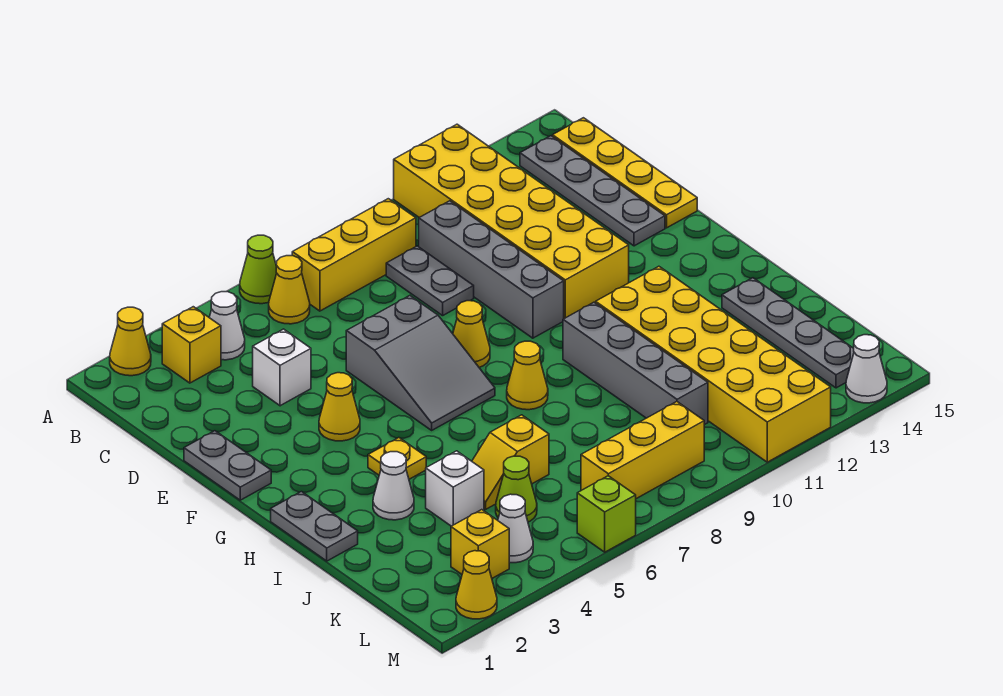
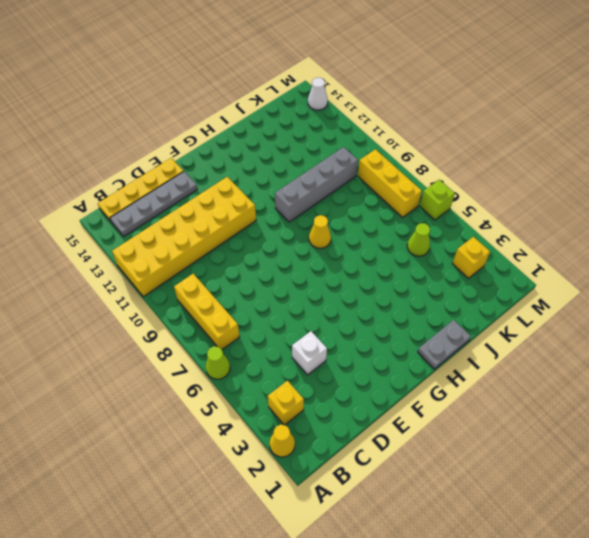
none -> white 1x1 cone [209,292,245,360]
none -> yellow 1x1 cone [269,256,310,324]
none -> grey 1x2 plate [386,246,474,316]
none -> grey 1x4 brick [419,201,564,338]

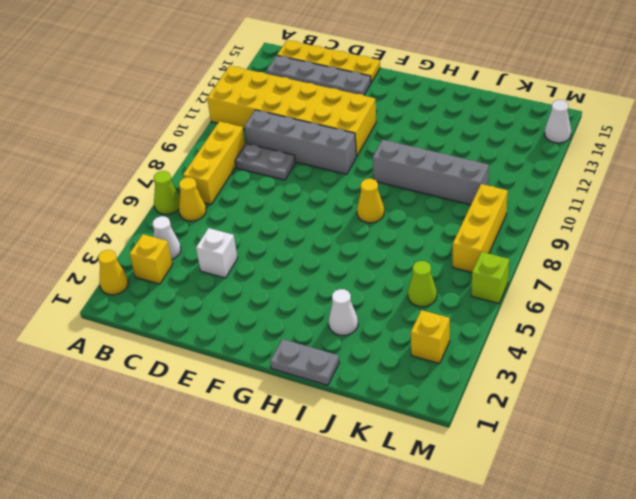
none -> grey 1x2 plate [184,431,271,500]
none -> grey 2x3 slope [346,296,495,430]
none -> yellow 1x1 cone [319,373,360,441]
none -> yellow 1x1 cone [453,301,490,367]

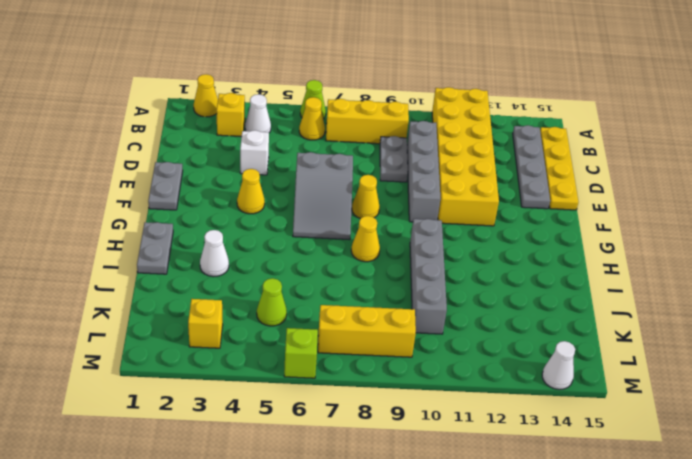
none -> yellow 1x1 plate [368,438,426,479]
none -> yellow 2x6 brick [596,266,831,462]
none -> grey 1x4 plate [722,278,854,388]
none -> white 1x1 brick [426,451,484,526]

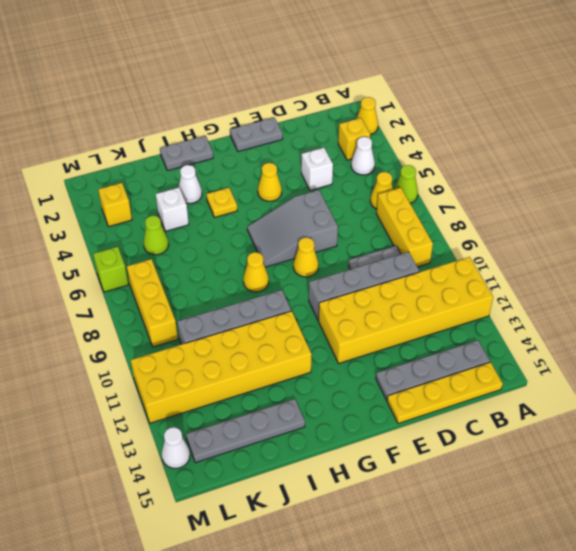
none -> yellow 1x2 slope [472,415,549,509]
none -> white 1x1 cone [498,494,533,563]
none -> yellow 1x1 cone [456,551,497,619]

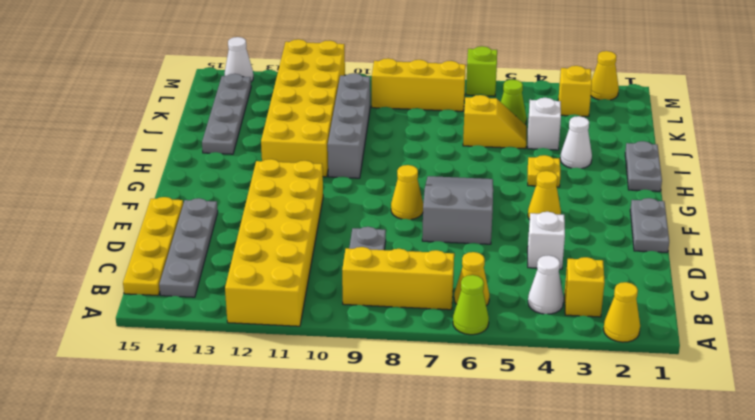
none -> grey 1x4 brick [419,201,564,338]
none -> yellow 1x1 cone [507,341,548,410]
none -> white 1x1 cone [498,494,533,563]

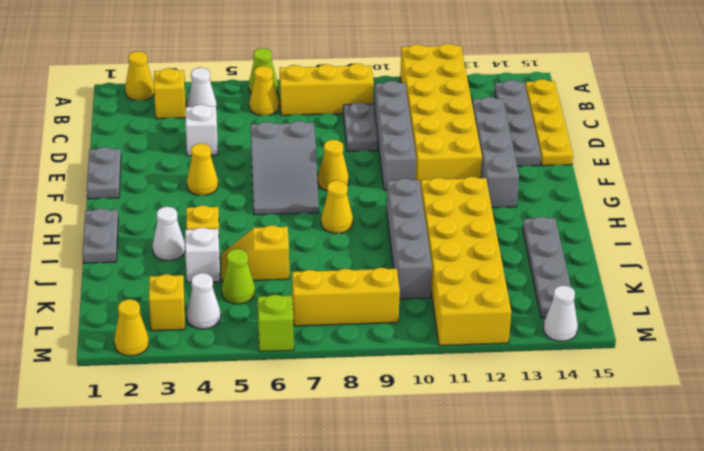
grey 1x4 brick [472,97,519,208] -> none

